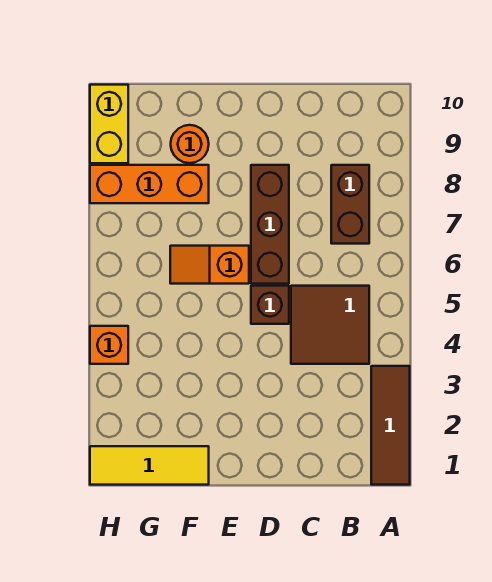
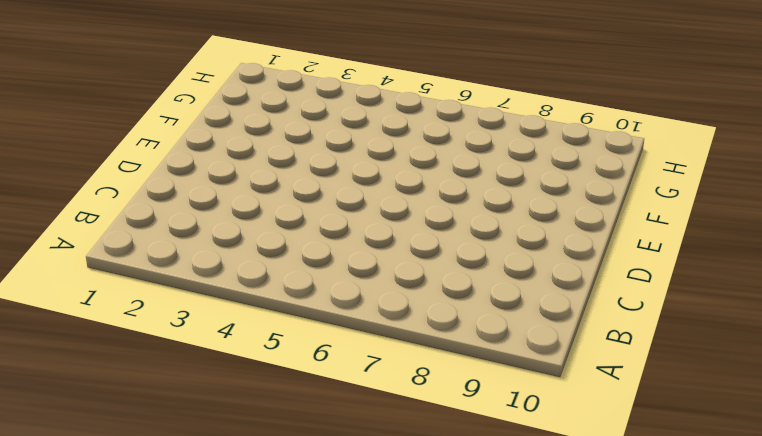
none -> brown 1x3 tile [371,366,410,485]
none -> brown 2x2 tile [291,286,369,364]

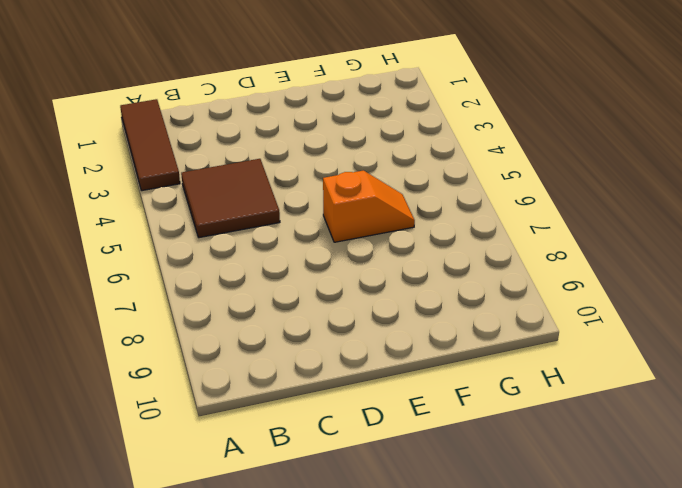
none -> brown 1x2 brick [331,165,369,244]
none -> brown 1x1 brick [251,286,289,324]

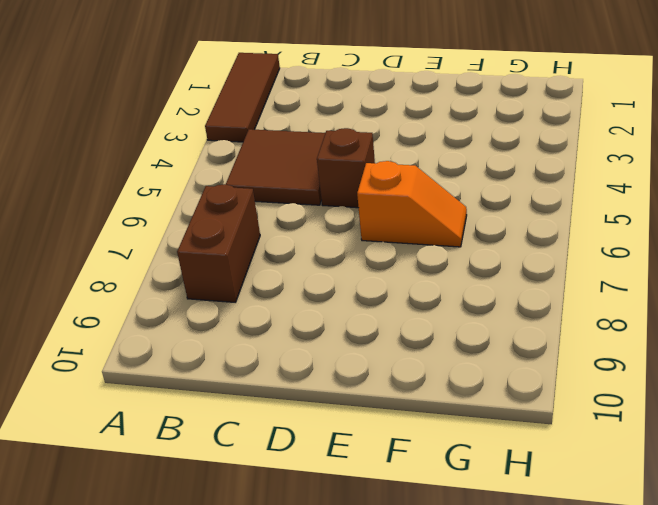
none -> brown 1x3 brick [251,165,289,284]
none -> yellow 1x3 tile [90,446,209,485]

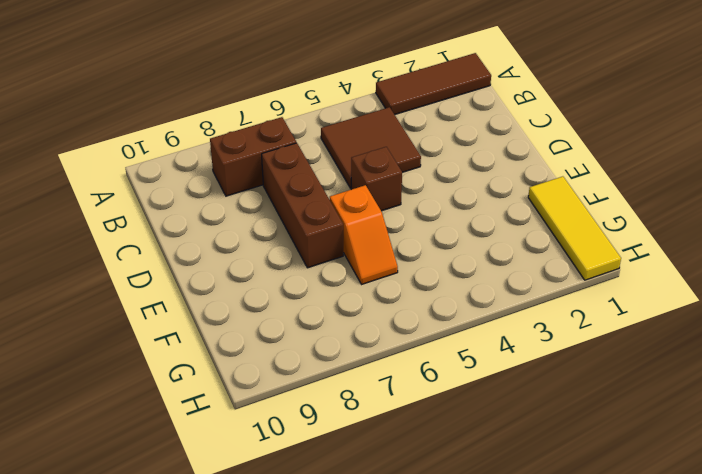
brown 1x3 brick [262,143,343,268] -> brown 1x3 brick turned to [251,165,289,284]
none -> orange 1x3 brick [90,165,209,203]
none -> orange 1x1 round brick [171,125,209,163]

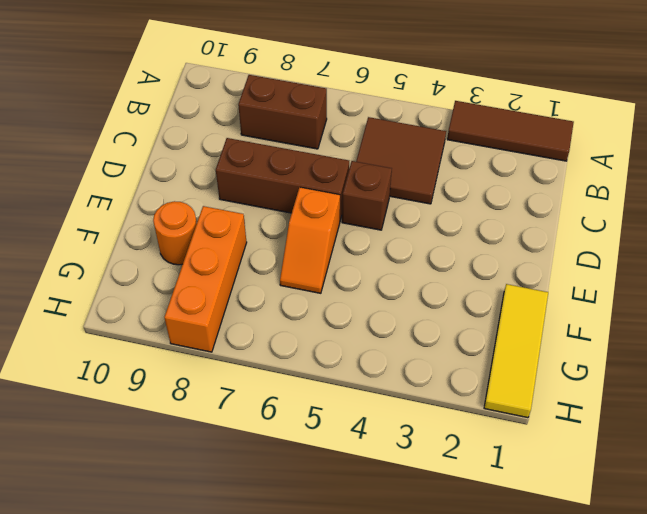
none -> orange 1x1 brick [90,326,128,364]
none -> yellow 1x2 brick [90,85,128,163]

